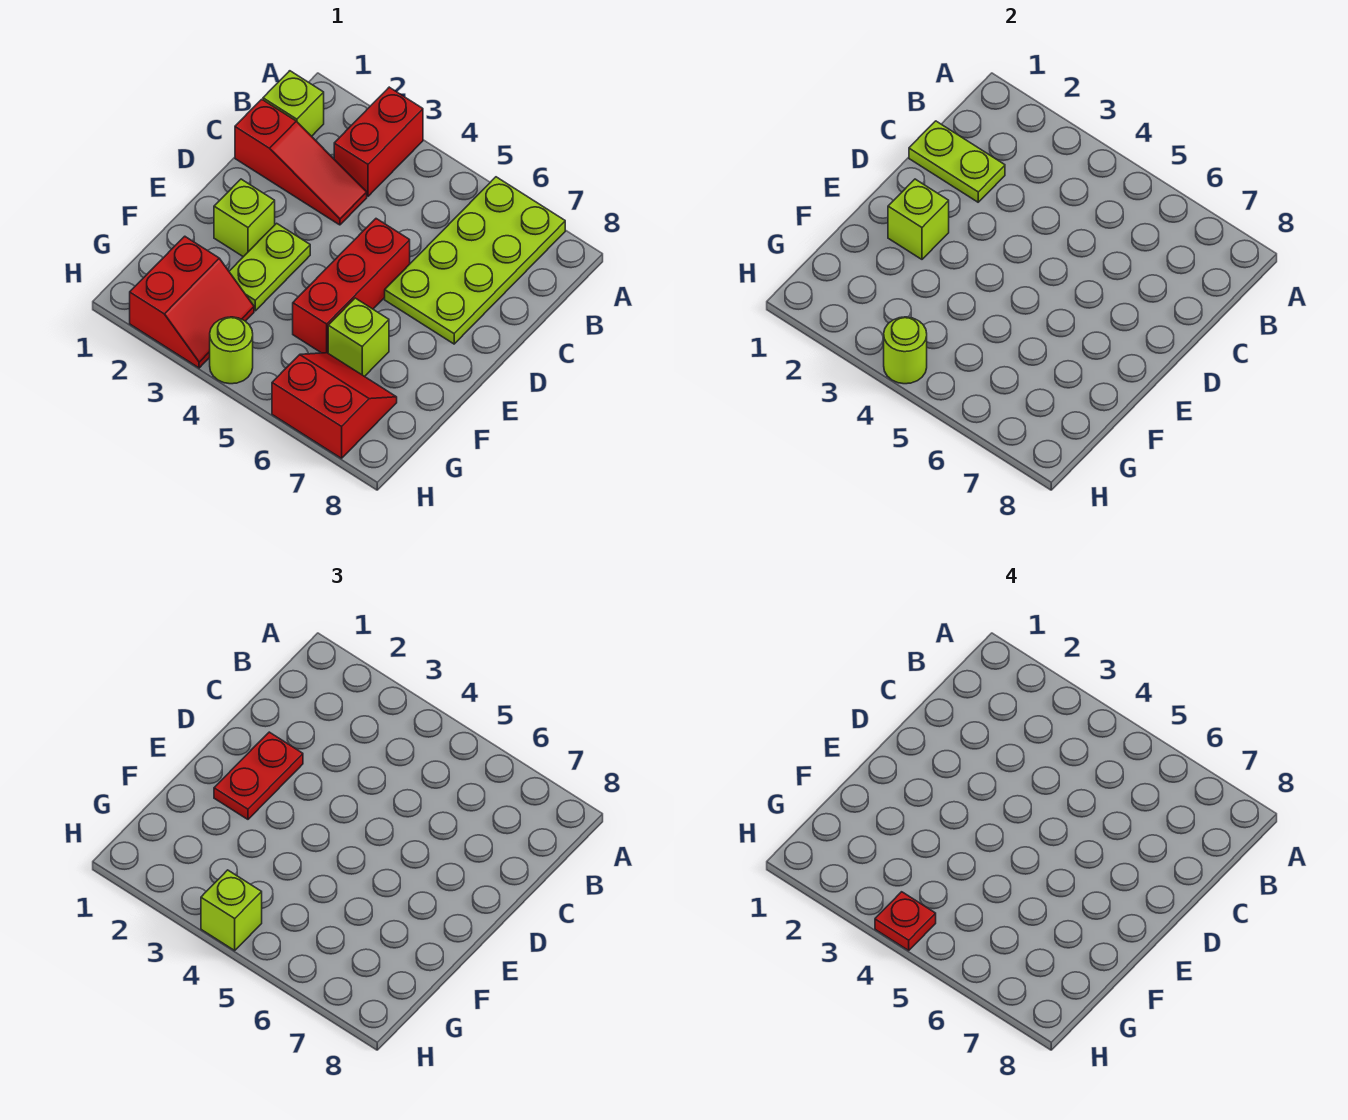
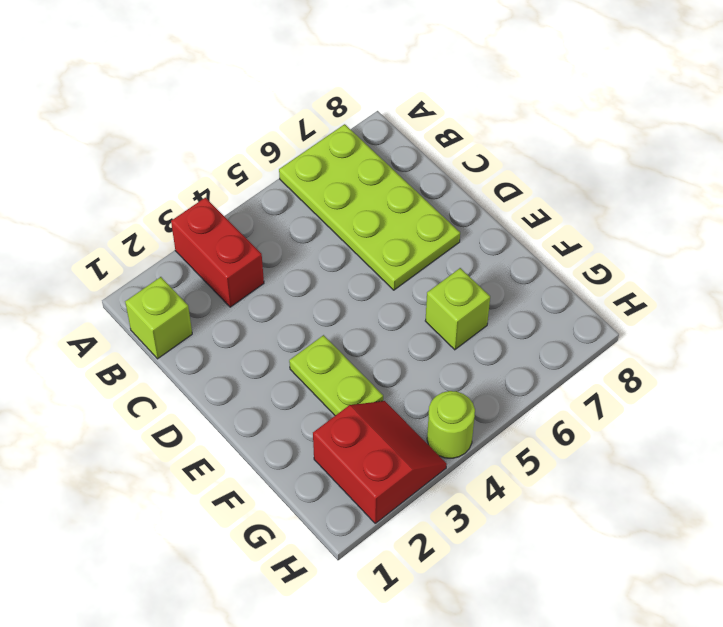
none -> red 1x3 slope [235,99,367,225]
none -> red 1x3 brick [293,219,410,353]
none -> lime 1x1 brick [214,179,275,257]

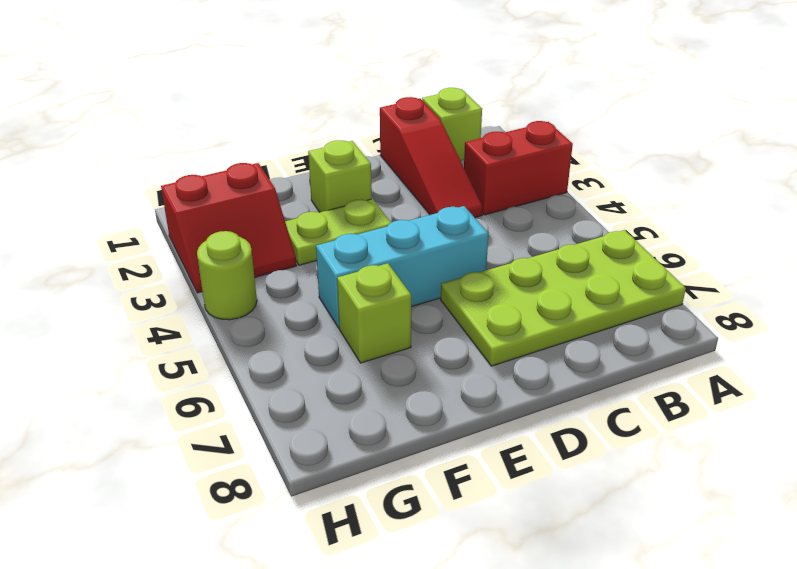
cyan 1x3 brick [316,206,489,328] -> red 1x3 brick [293,219,410,353]
none -> red 2x2 slope [272,353,397,458]
none -> lime 1x2 plate [909,121,1005,202]
none -> lime 1x1 brick [888,179,949,259]

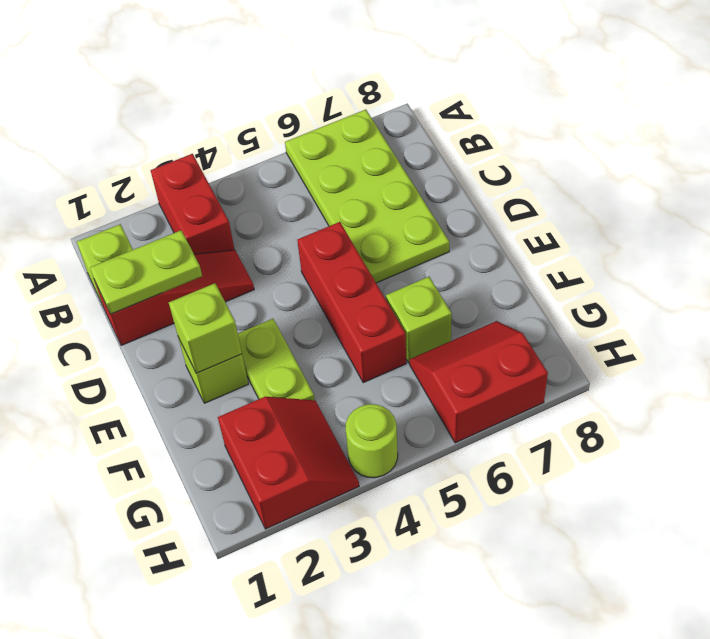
none -> lime 1x1 round brick [884,317,927,384]
none -> red 1x2 plate [214,732,303,819]
none -> lime 1x1 brick [201,870,262,950]

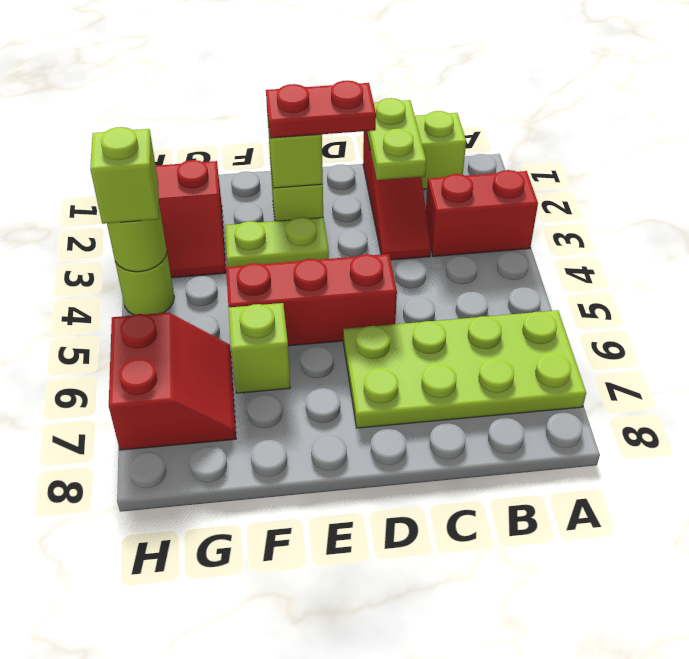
none -> red 1x1 plate [875,892,936,950]

